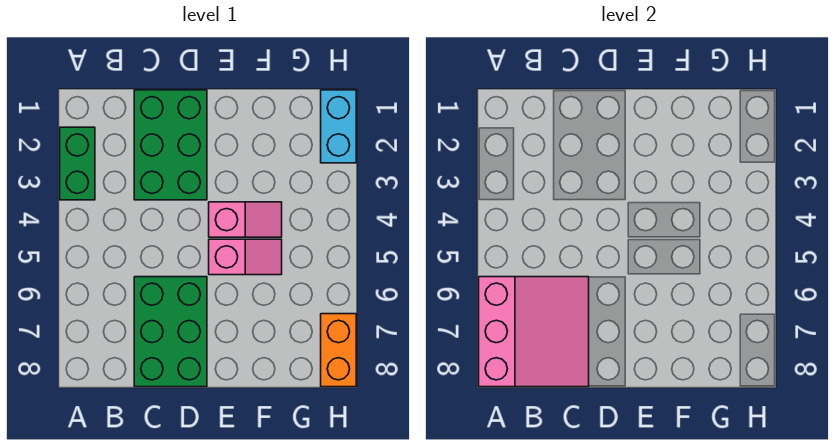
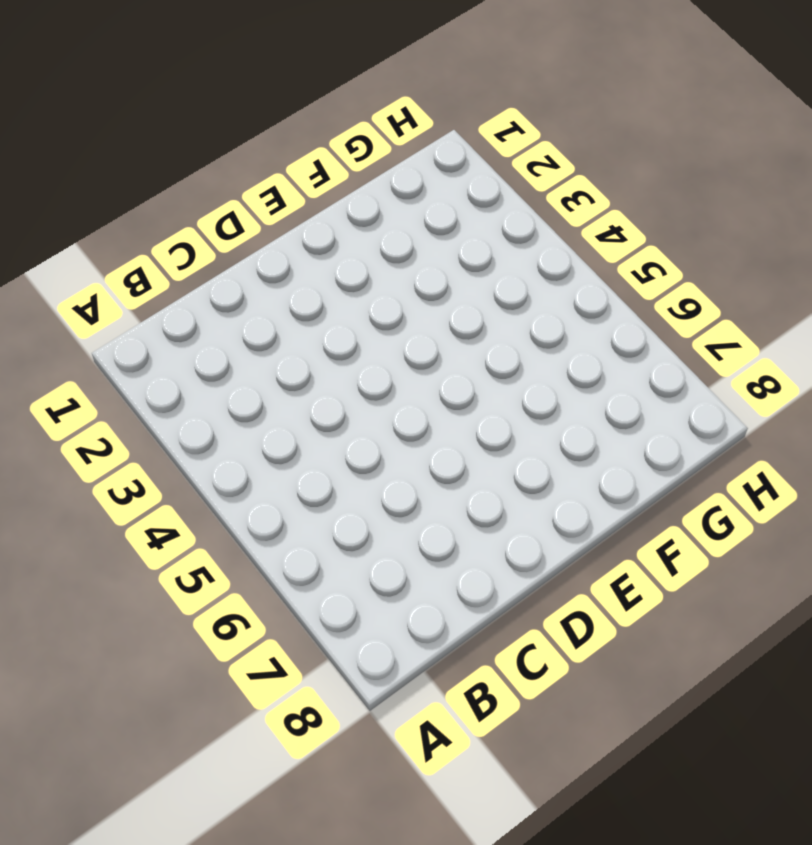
none -> green 1x2 brick [60,127,95,200]
none -> green 2x3 brick [134,90,207,200]

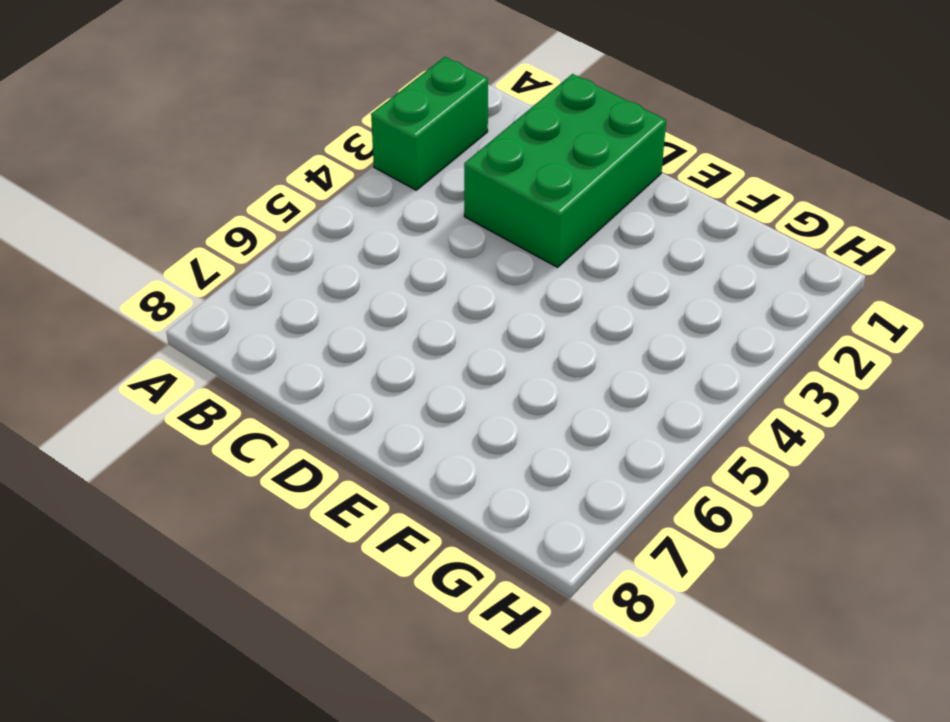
none -> green 2x3 brick [134,277,207,387]
none -> pink 1x2 slope [209,202,282,237]

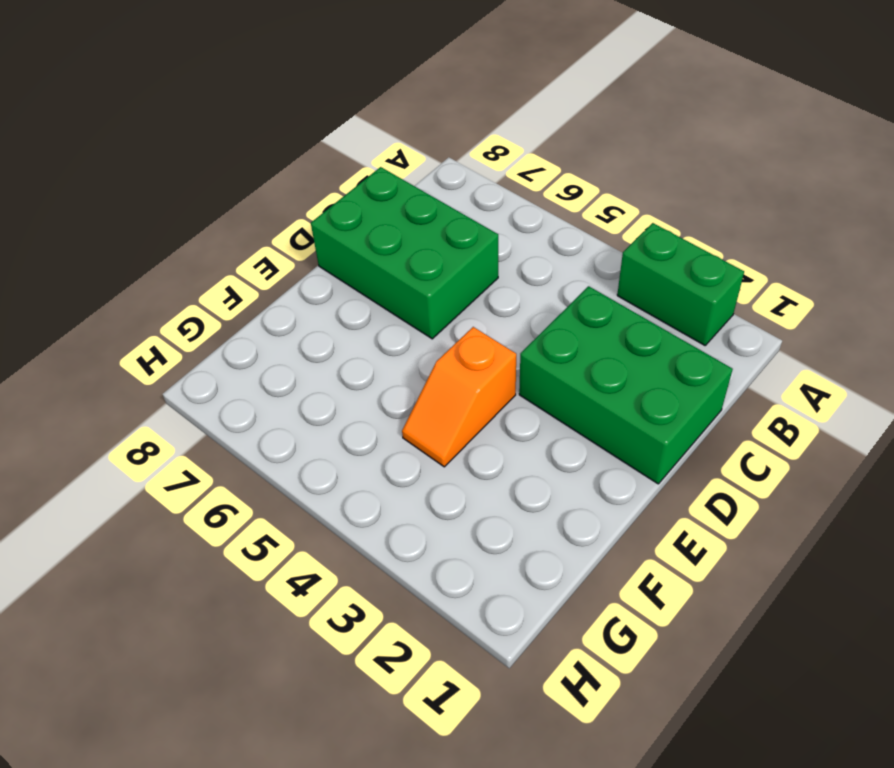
orange 1x2 slope [402,327,516,467] -> pink 1x2 slope [209,202,282,237]
none -> pink 1x2 slope [209,239,282,275]
none -> cyan 1x2 brick [321,90,356,163]

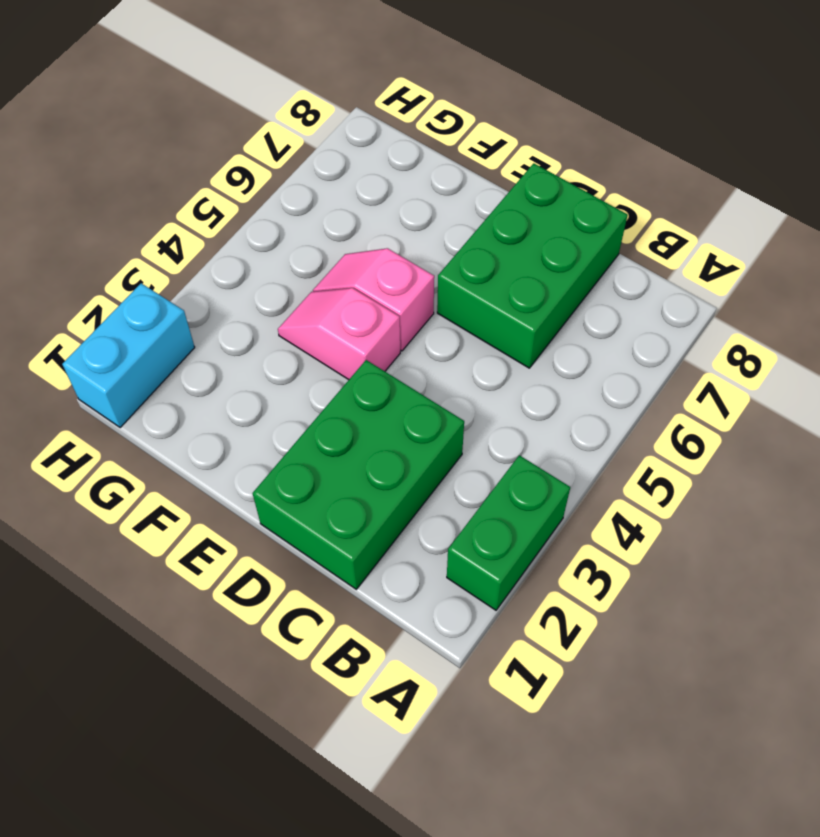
none -> orange 1x2 brick [321,314,356,387]
none -> pink 3x3 slope [479,277,589,387]

